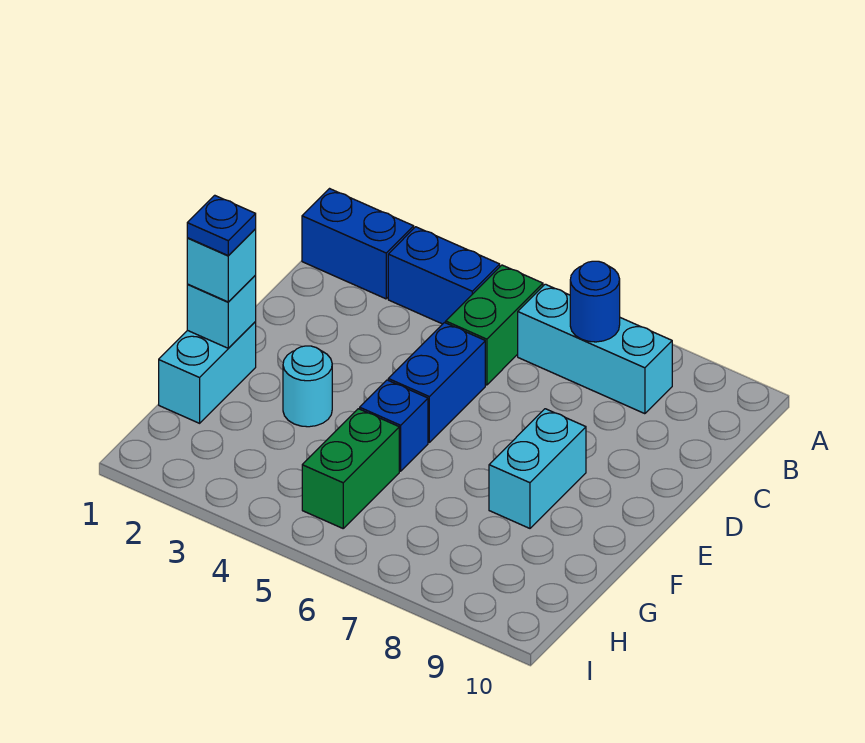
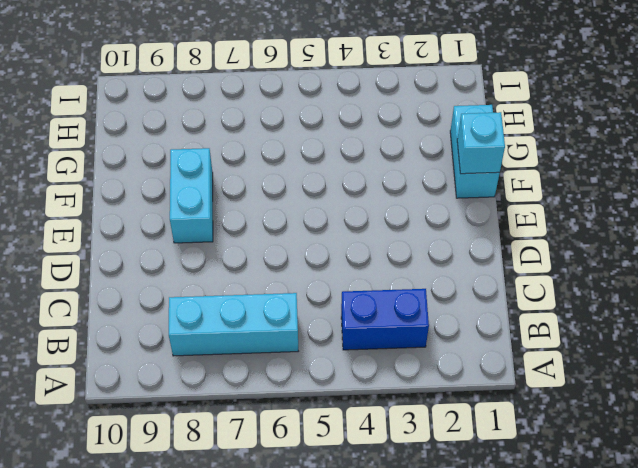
none -> blue 1x2 brick [302,189,414,299]
none -> green 1x2 brick [446,265,543,385]
none -> blue 1x2 brick [388,323,485,442]

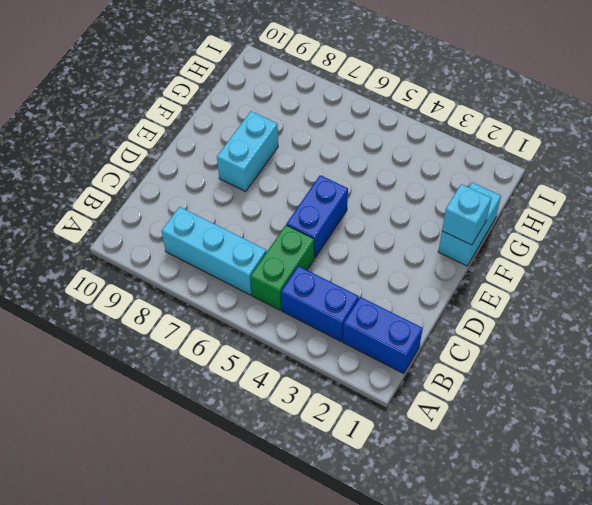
none -> cyan 1x1 round brick [283,346,332,427]
none -> blue 1x1 brick [360,380,428,471]
none -> green 1x2 brick [302,409,399,528]

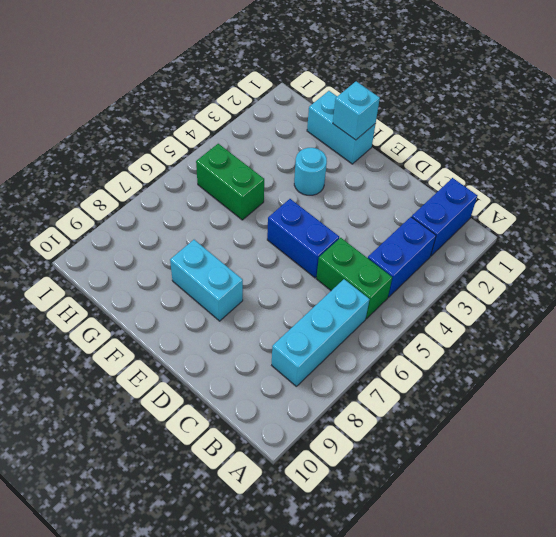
none -> blue 1x1 brick [360,380,428,471]
none -> blue 1x1 round brick [570,261,620,342]
none -> cyan 1x1 brick [187,229,256,302]

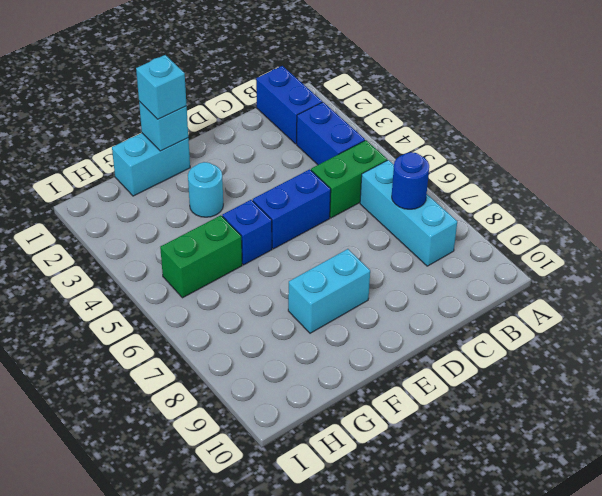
none -> blue 1x1 plate [187,195,256,256]

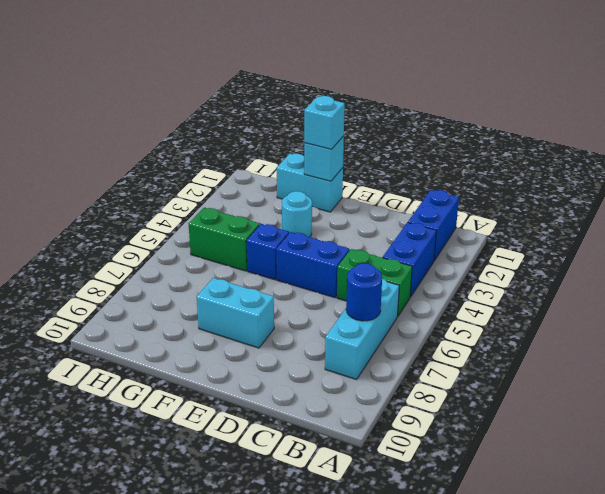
none -> blue 1x1 plate [187,195,256,256]

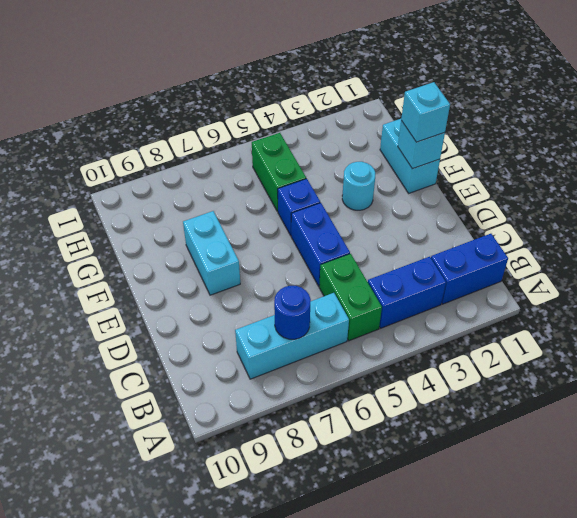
none -> blue 1x1 plate [187,195,256,256]

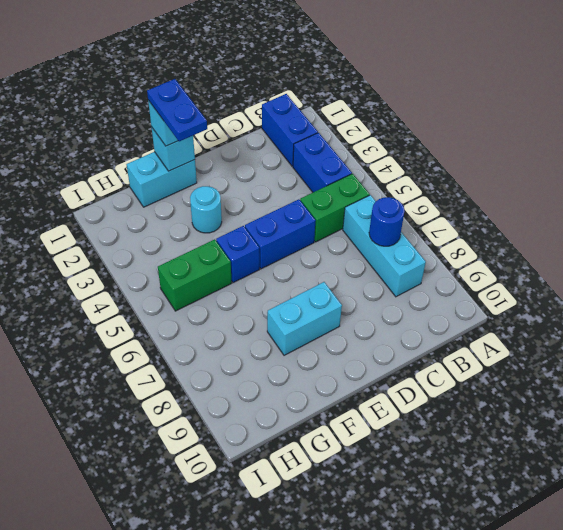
blue 1x2 plate [147,79,207,141] -> blue 1x1 plate [187,195,256,256]

